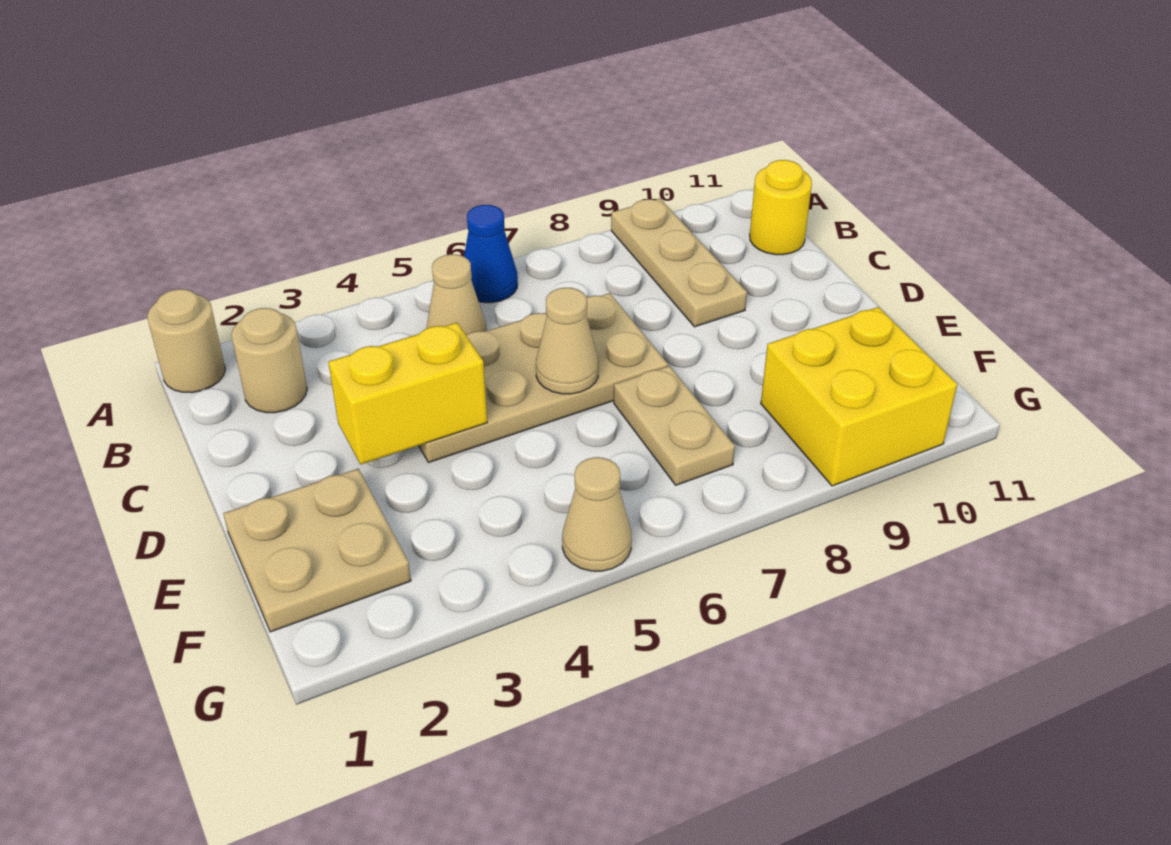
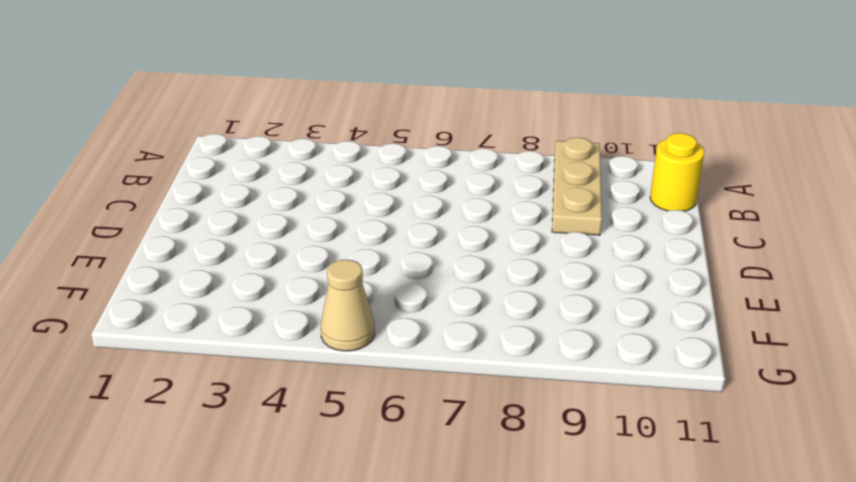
none -> tan 1x1 round brick [147,289,225,393]
none -> blue 1x1 cone [464,205,518,303]
none -> tan 1x1 round brick [231,308,307,413]

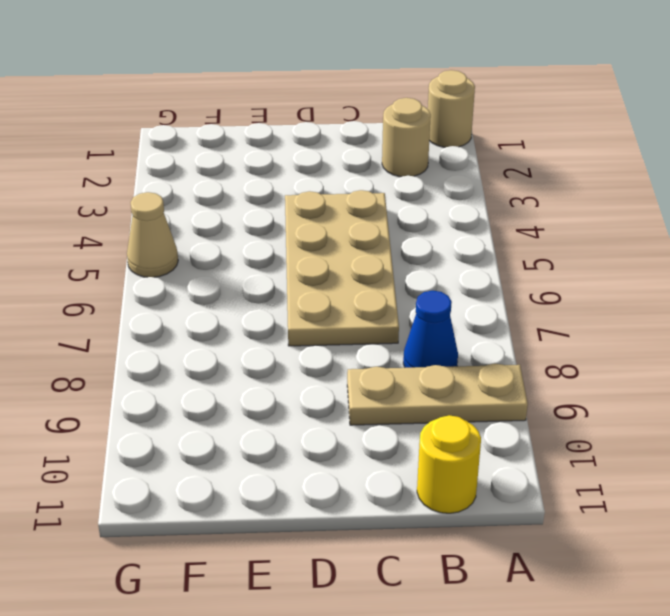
blue 1x1 cone [403,291,458,368] -> blue 1x1 cone moved to [464,205,518,303]
none -> tan 1x1 cone [426,254,486,335]
none -> tan 2x2 plate [223,469,411,632]
none -> tan 1x2 plate [614,366,735,485]

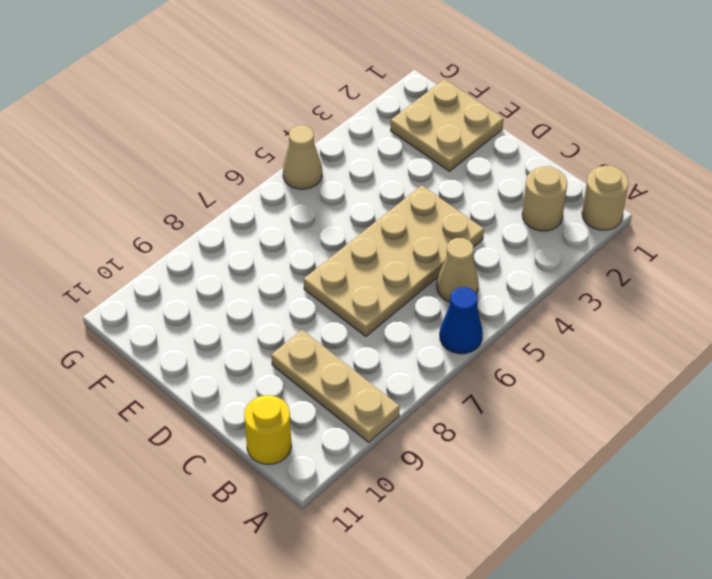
none -> tan 1x2 plate [614,366,735,485]
none -> yellow 2x2 brick [761,307,957,486]
none -> yellow 1x2 brick [328,323,487,464]

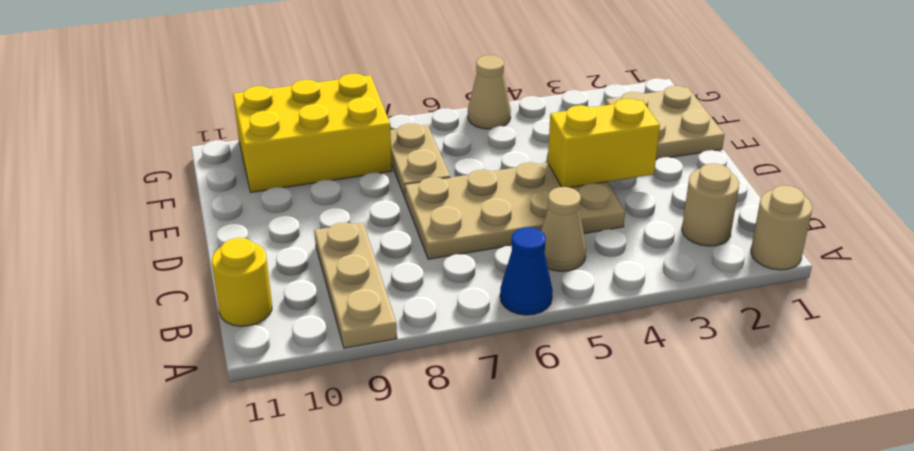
yellow 2x3 brick [233,73,392,192] -> yellow 2x2 brick [761,307,957,486]
none -> tan 1x1 cone [536,288,598,394]

